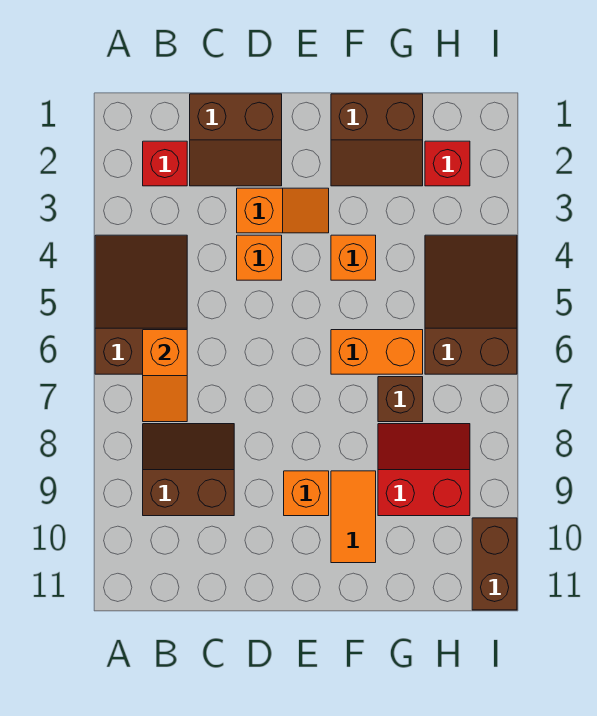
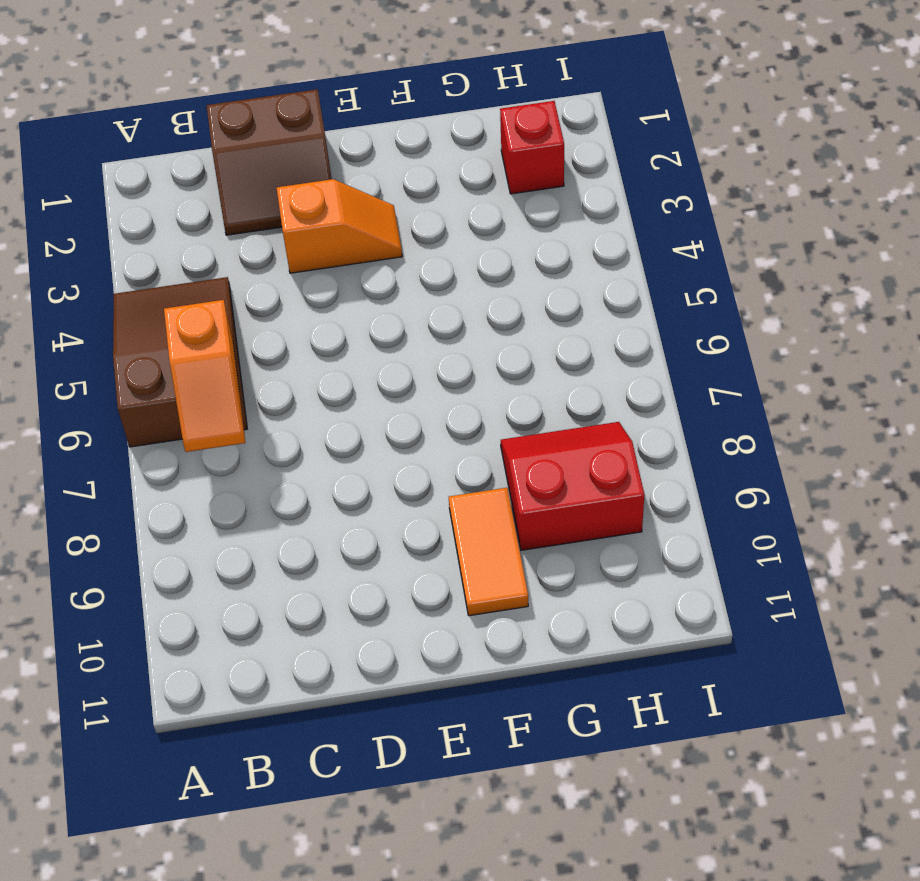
none -> red 1x1 brick [143,141,187,186]
none -> brown 2x2 slope [143,424,234,516]
none -> orange 1x1 brick [237,235,282,280]

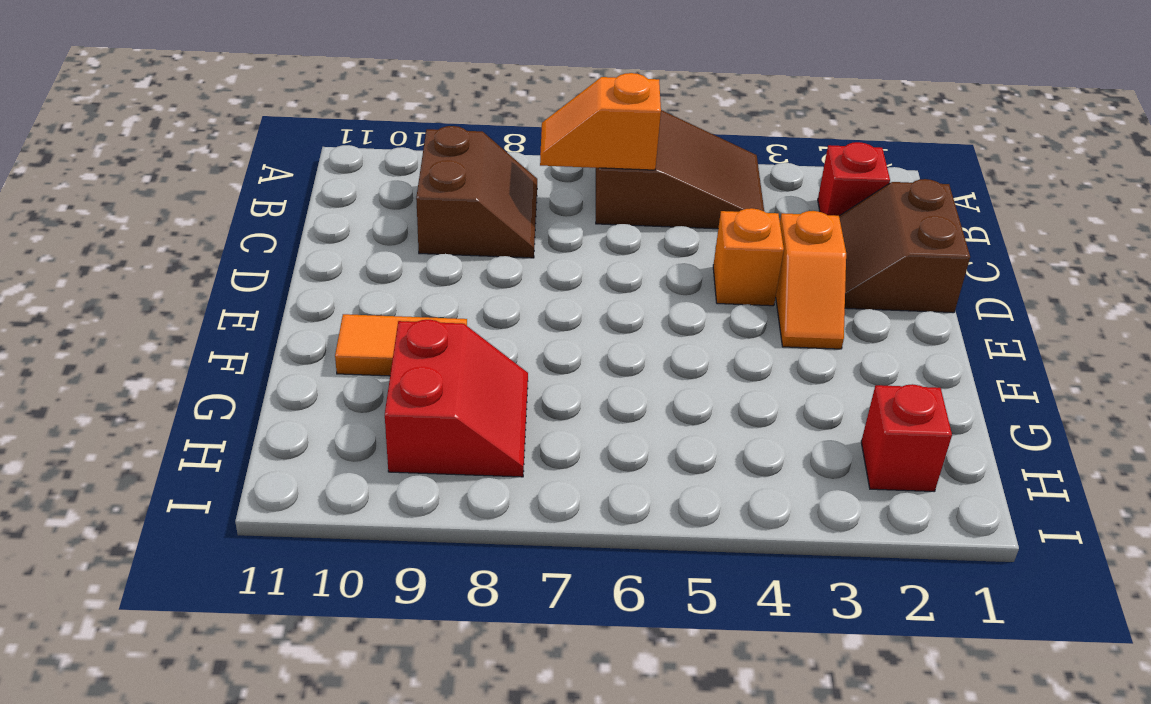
none -> orange 1x1 brick [284,471,329,516]
none -> brown 2x2 slope [331,94,423,186]
none -> orange 1x1 brick [331,235,376,280]

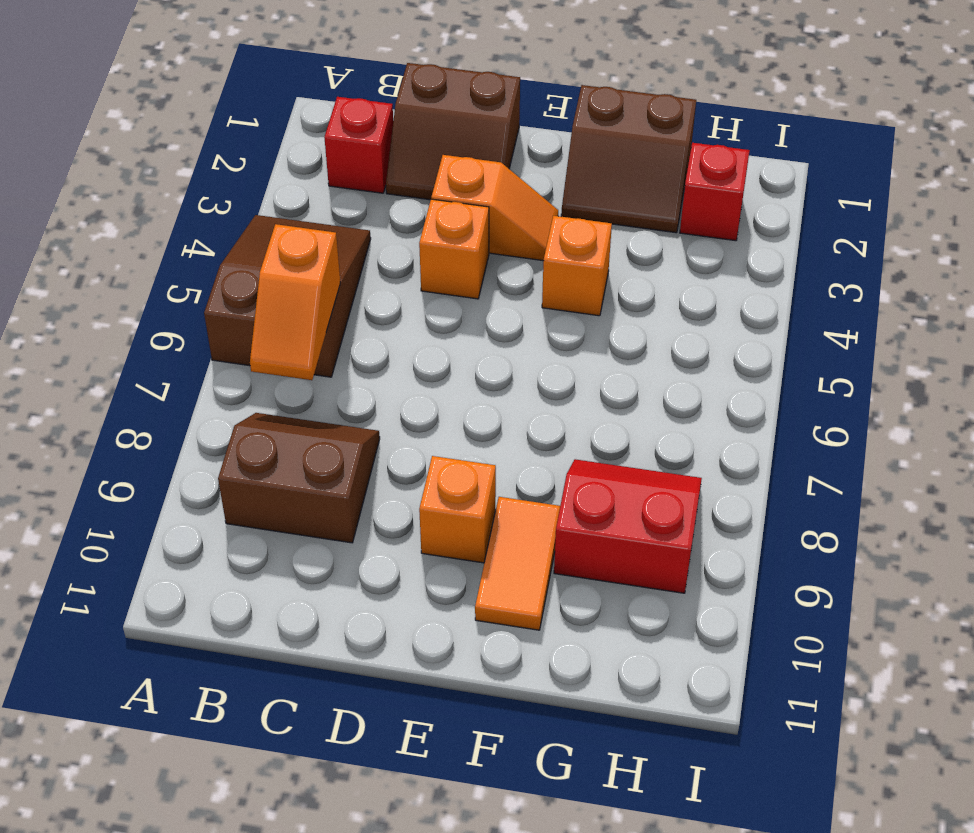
none -> orange 1x2 brick [331,330,423,374]
none -> brown 1x1 brick [378,377,423,422]
none -> brown 2x3 slope [425,235,517,374]

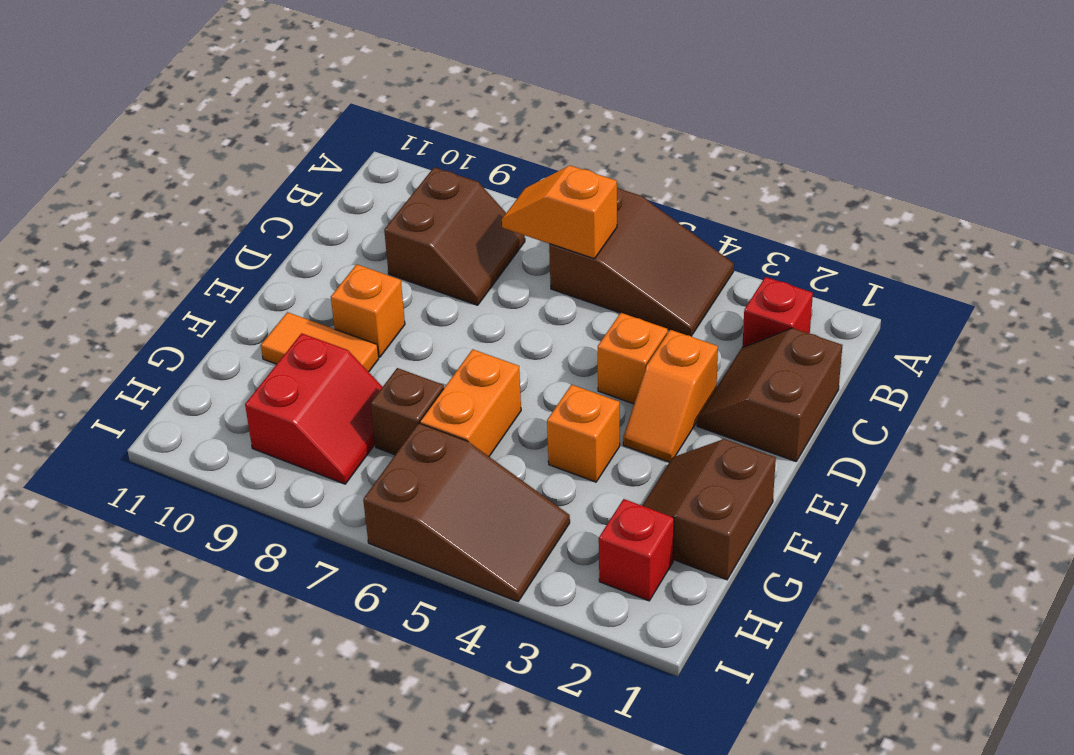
none -> brown 1x2 brick [472,518,517,610]

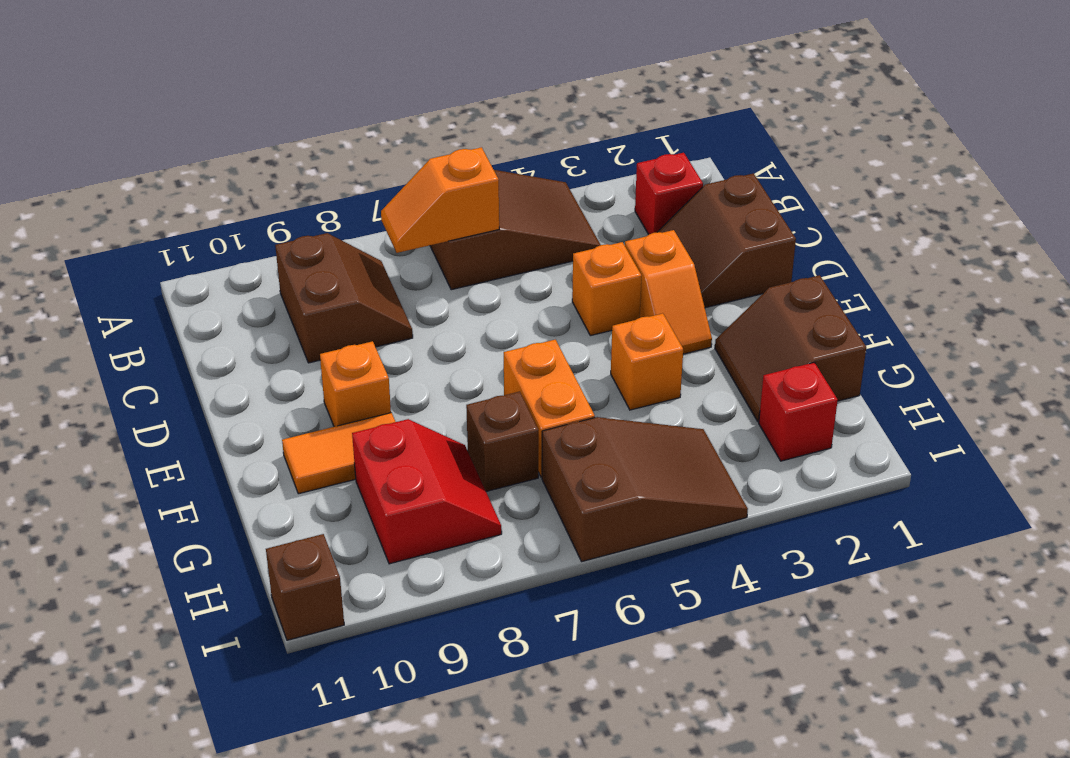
brown 1x1 brick [266,534,344,640] -> brown 1x2 brick [472,518,517,610]

